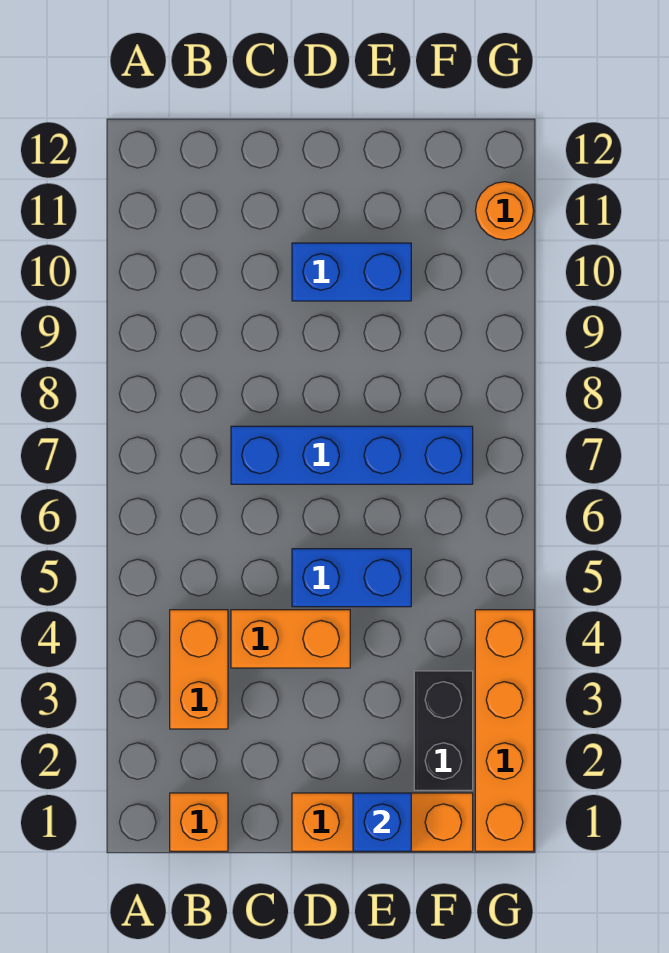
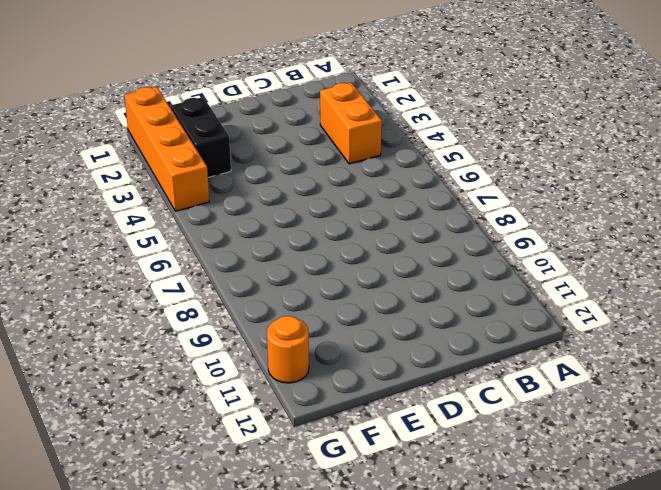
none -> orange 1x1 brick [170,793,228,851]
none -> orange 1x2 brick [231,610,350,668]

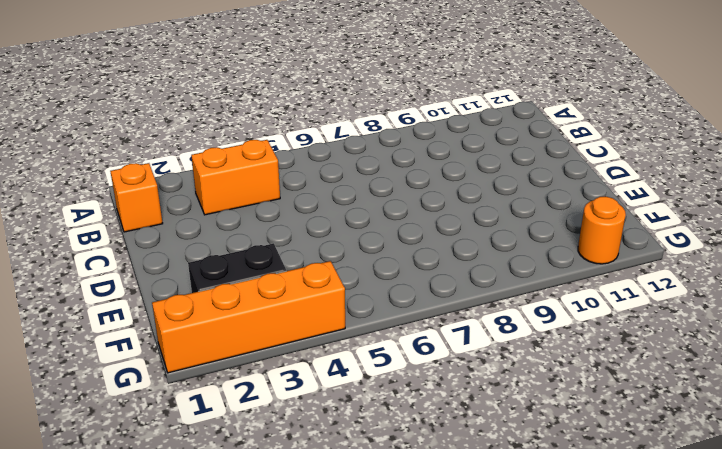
none -> orange 1x2 brick [231,610,350,668]
none -> blue 1x4 brick [231,426,473,484]

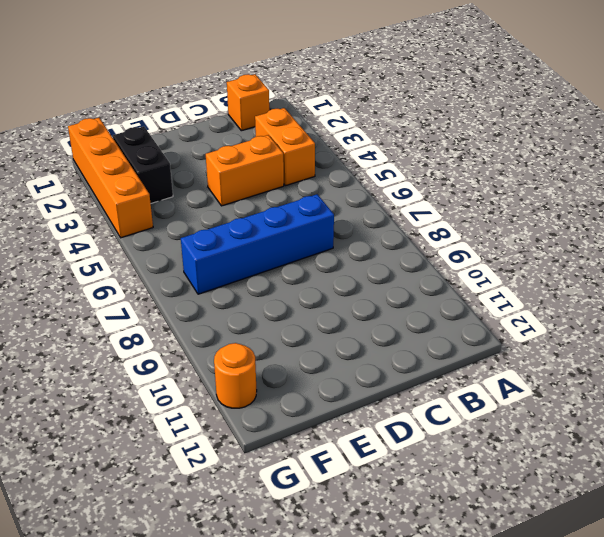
none -> orange 1x3 brick [292,793,473,851]
none -> blue 1x2 brick [292,549,411,607]

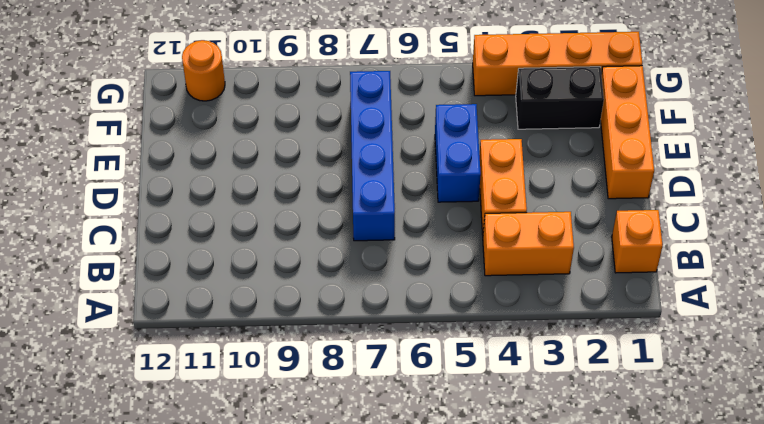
none -> blue 1x2 brick [292,243,411,301]
none -> blue 1x1 brick [353,793,411,851]

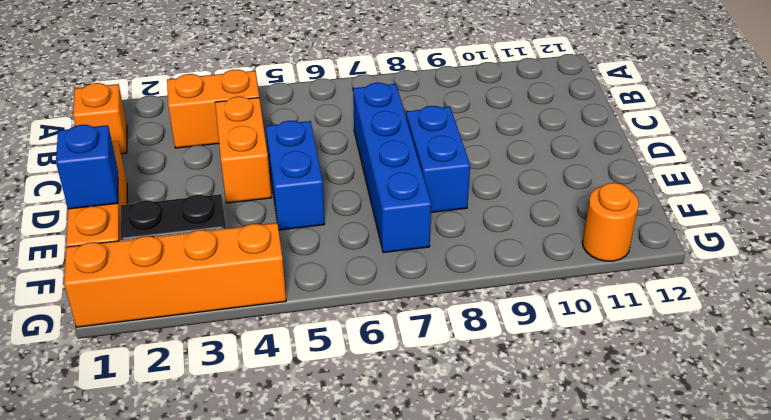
blue 1x2 brick [406,106,470,212] -> blue 1x2 brick moved to [292,243,411,301]

